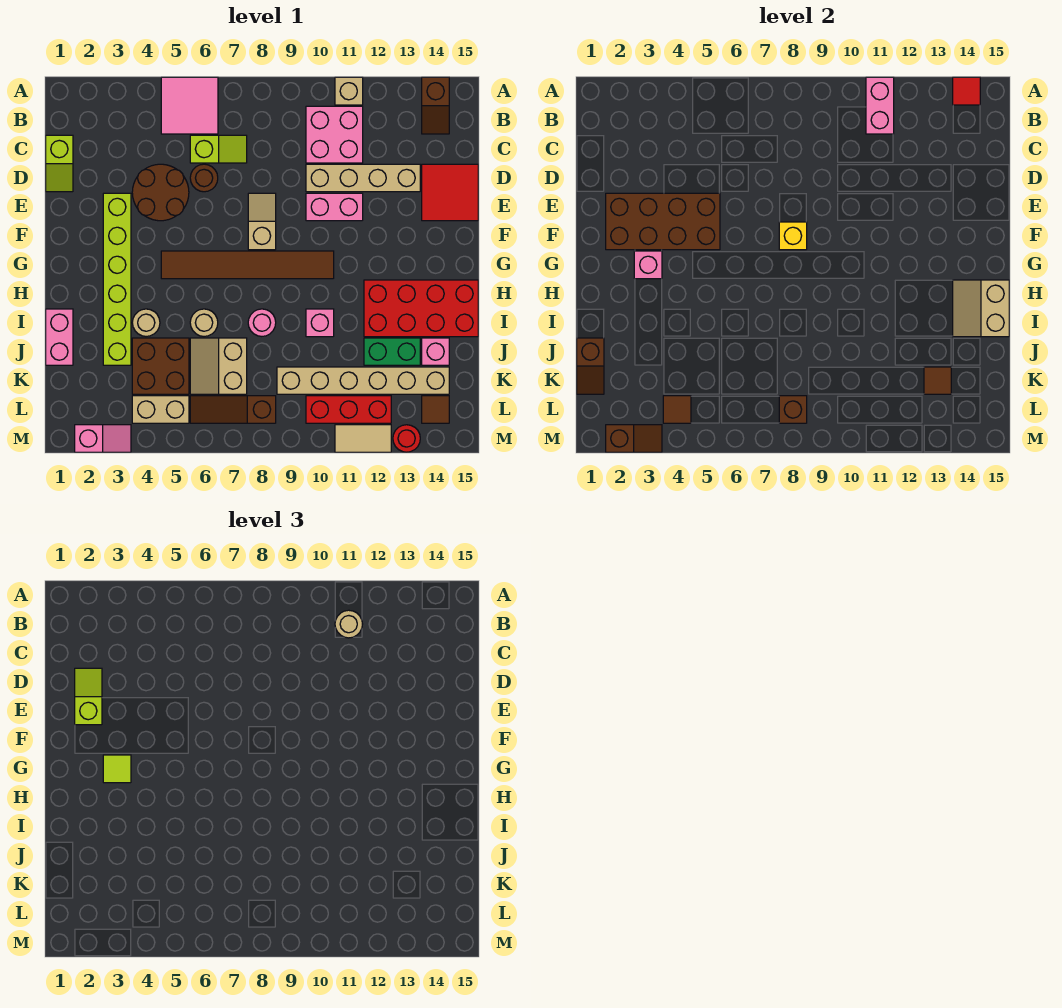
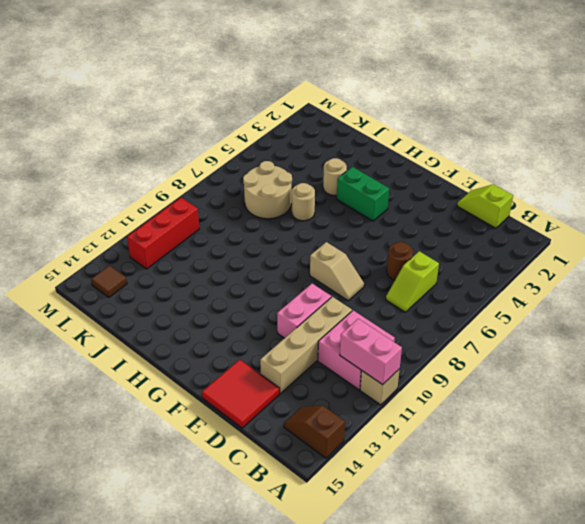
green 1x2 brick [337,167,389,221] -> green 1x2 brick turned to [364,338,420,365]
tan 2x2 round brick [243,161,292,219] -> tan 2x2 slope [190,338,247,394]
none -> pink 2x2 tile [161,77,218,134]
none -> brown 2x2 round brick [132,164,189,221]
none -> lime 1x6 brick [103,193,131,365]
none -> brown 1x6 tile [161,251,334,279]

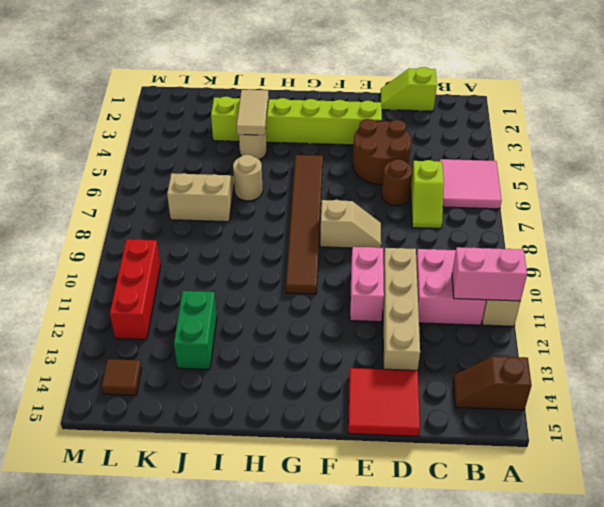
tan 1x2 tile [237,90,269,135] -> tan 1x2 tile moved to [335,425,391,452]
none -> red 2x4 brick [364,280,478,337]
none -> pink 1x2 brick [46,309,73,365]
none -> pink 1x1 round brick [248,309,276,336]
none -> pink 1x1 brick [306,309,334,337]

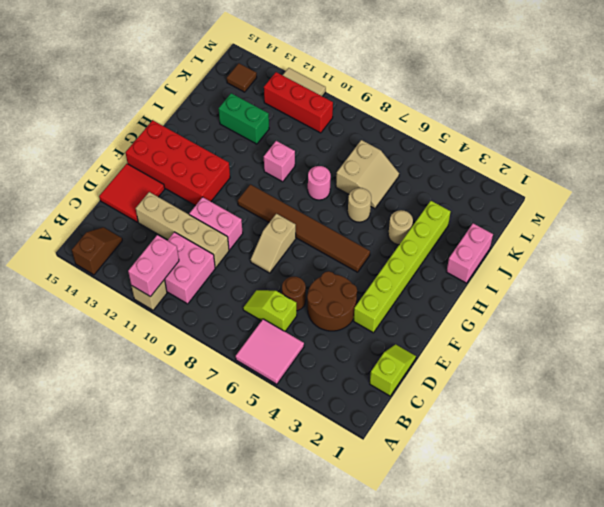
red 2x4 brick [126,120,230,206] -> red 2x4 brick moved to [364,280,478,337]
none -> brown 2x2 brick [132,338,189,394]
none -> pink 1x1 brick [422,338,449,365]
none -> tan 1x6 brick [277,367,449,394]
none -> tan 1x2 brick [132,396,189,423]

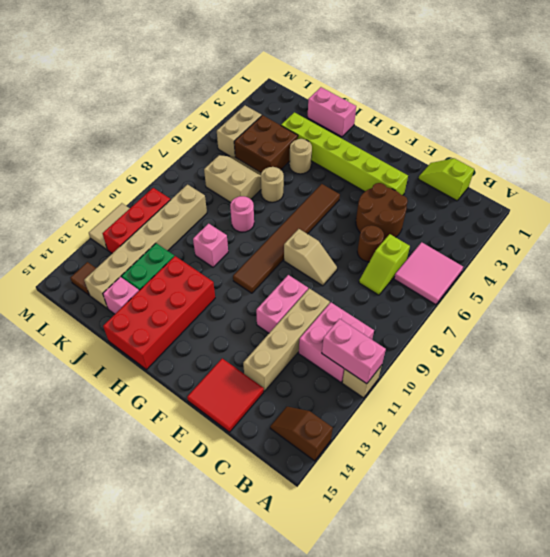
none -> brown 1x3 slope [190,396,276,423]
none -> pink 1x2 slope [75,425,131,452]
none -> red 1x1 round brick [393,425,420,452]
none -> red 1x1 tile [953,77,980,105]

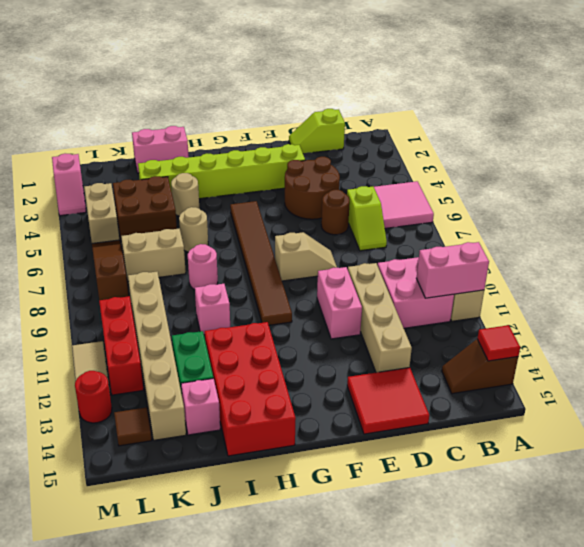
none -> brown 2x4 brick [606,193,720,250]
none -> yellow 1x1 brick [779,222,807,250]
none -> pink 1x1 brick [634,251,662,279]
none -> tan 2x2 slope [953,280,1009,337]

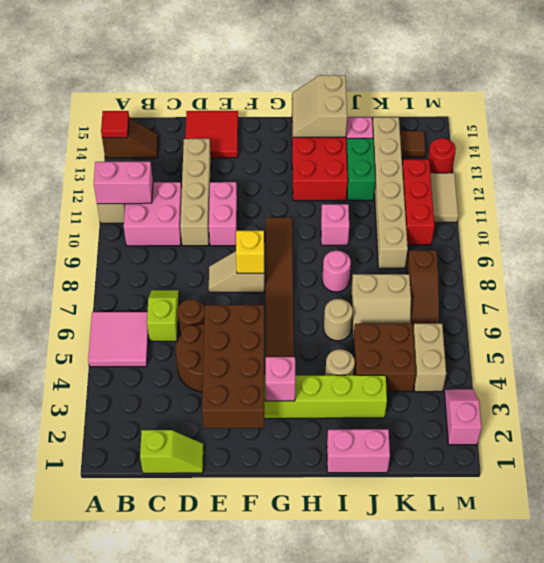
tan 2x2 slope [292,75,347,137] -> tan 2x2 slope turned to [953,280,1009,337]
none -> brown 1x2 slope [577,338,604,394]
none -> brown 1x1 tile [924,367,951,394]
none -> brown 1x1 tile [663,396,691,423]
none -> brown 1x1 brick [779,396,807,423]

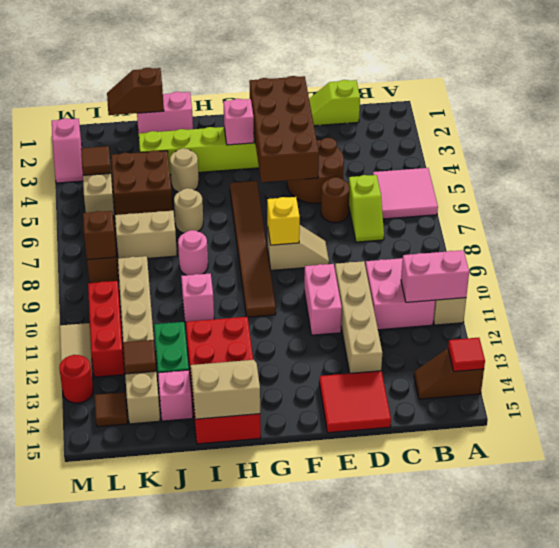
none -> brown 1x2 slope [606,425,662,452]
none -> tan 1x1 round brick [335,610,362,638]
none -> lime 1x2 slope [75,668,102,725]
none -> lime 1x1 tile [103,755,131,783]

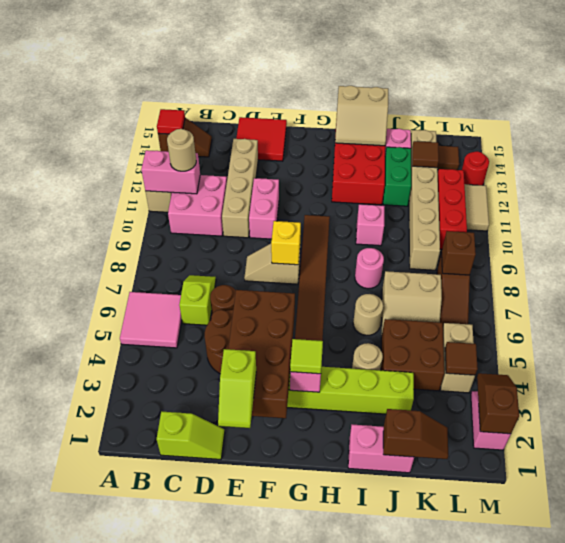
lime 1x2 slope [218,349,256,428] -> lime 1x2 slope turned to [75,668,102,725]

